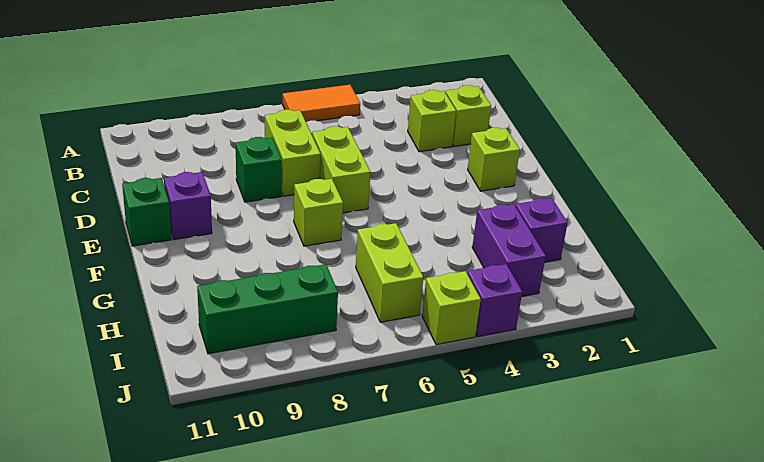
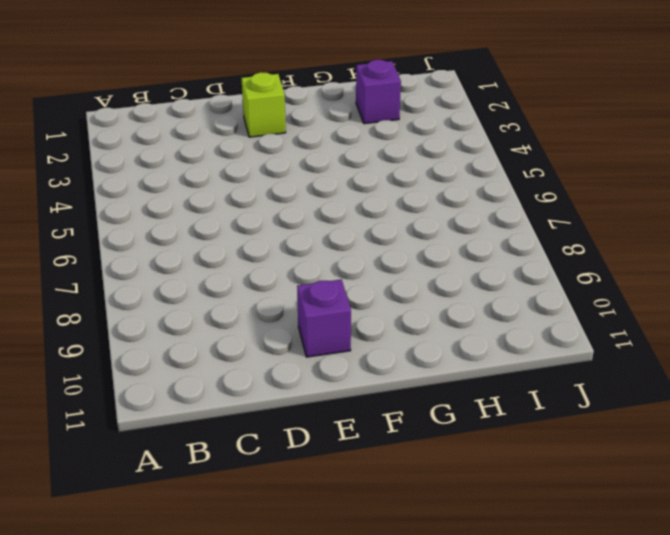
none -> orange 1x2 tile [283,85,360,122]
none -> lime 1x1 brick [446,85,491,147]
none -> lime 1x1 brick [408,90,456,152]

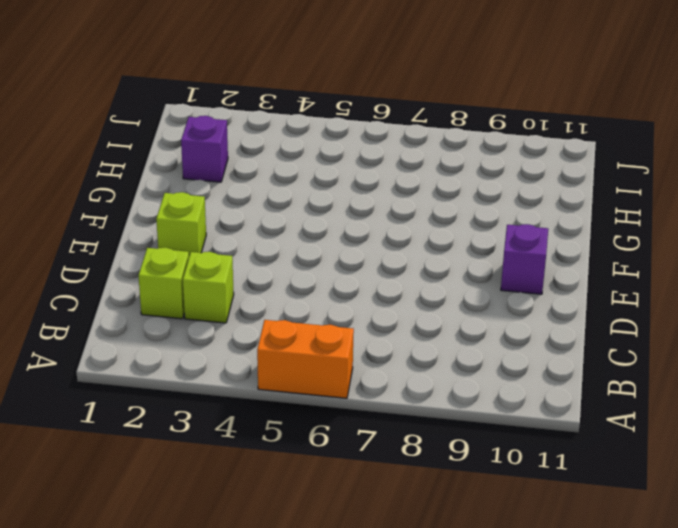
orange 1x2 brick [257,320,354,398] -> orange 1x2 tile [283,85,360,122]
none -> lime 1x2 brick [265,110,320,196]
none -> lime 1x2 brick [312,126,370,213]
none -> green 1x1 brick [236,137,282,202]

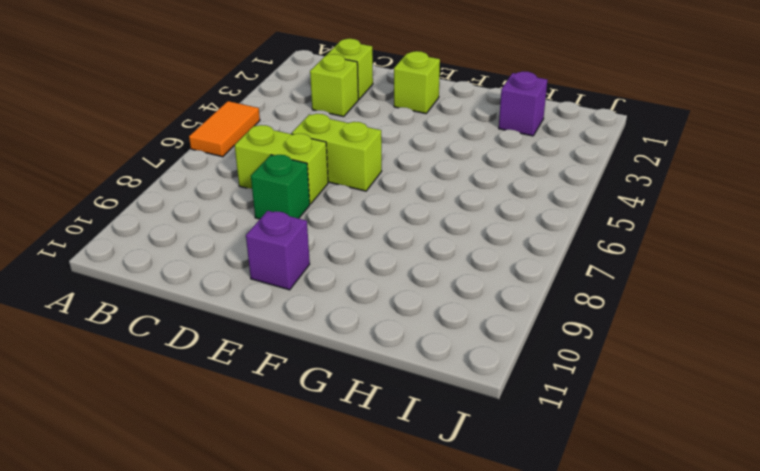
none -> green 1x1 brick [122,178,171,246]
none -> lime 1x1 brick [294,179,343,246]
none -> purple 1x2 brick [472,204,546,296]

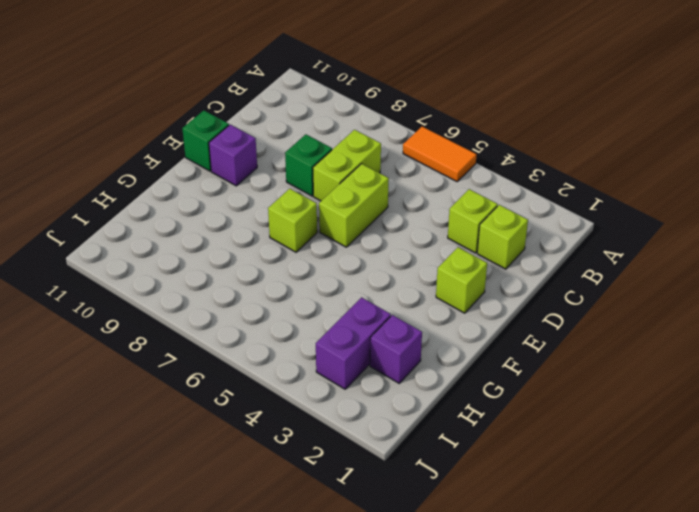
none -> lime 1x2 brick [356,223,423,322]
none -> green 1x3 brick [197,264,338,354]
none -> purple 1x1 brick [467,264,522,337]

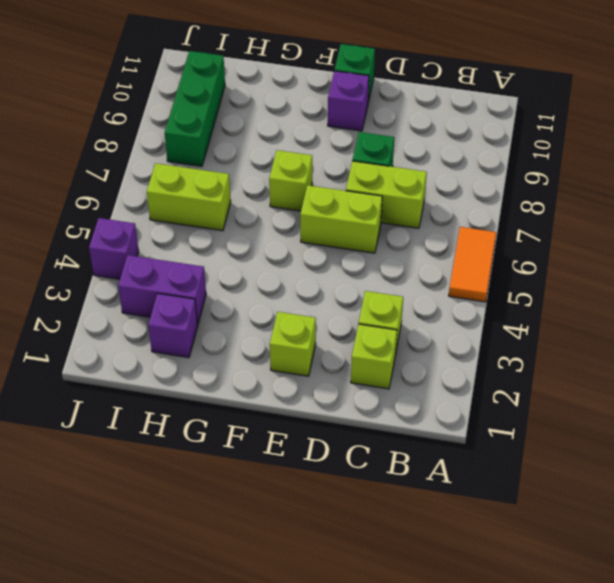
none -> lime 1x1 brick [422,271,481,345]

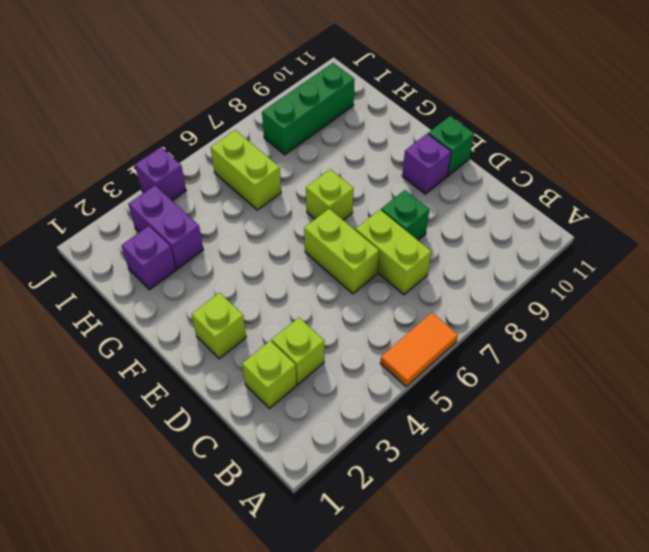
none -> lime 1x1 brick [422,271,481,345]

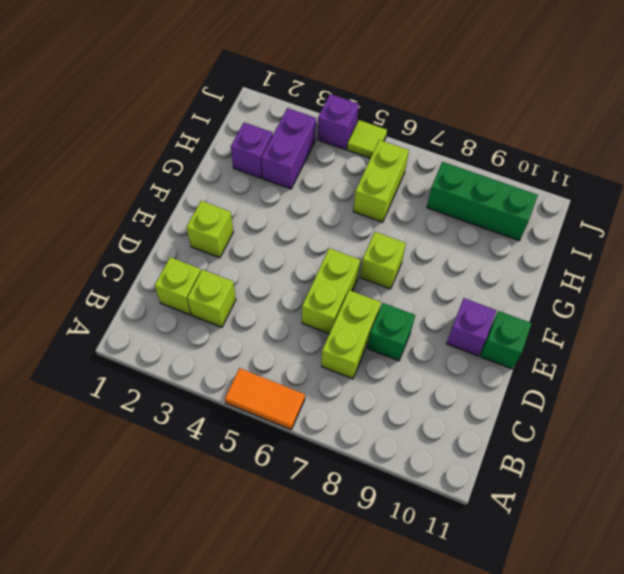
lime 1x1 tile [347,120,387,158] -> lime 1x1 brick [422,271,481,345]

